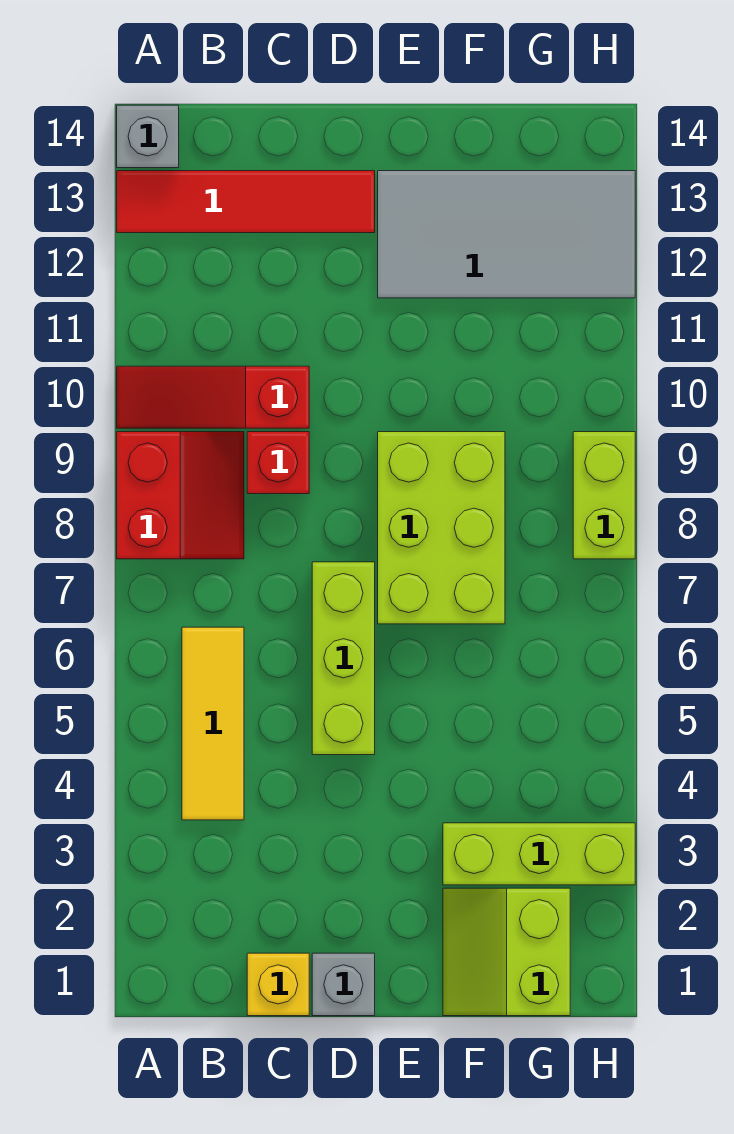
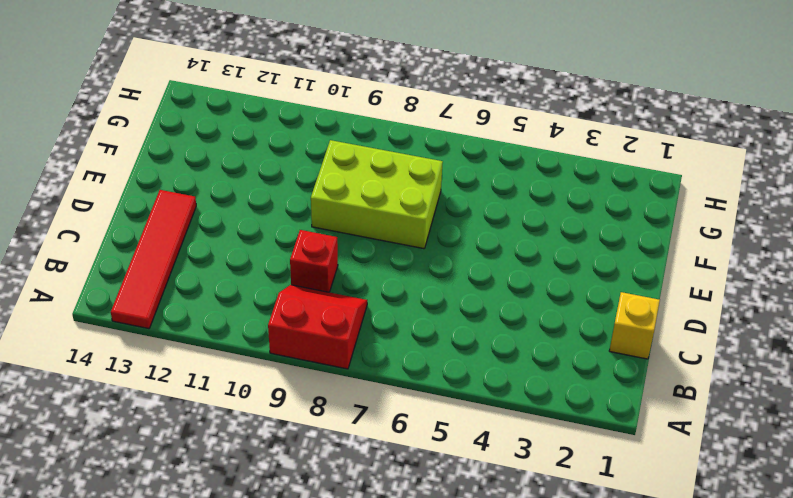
none -> red 1x3 slope [117,366,309,428]
none -> grey 1x1 brick [117,105,179,168]
none -> yellow 1x3 tile [182,627,244,820]

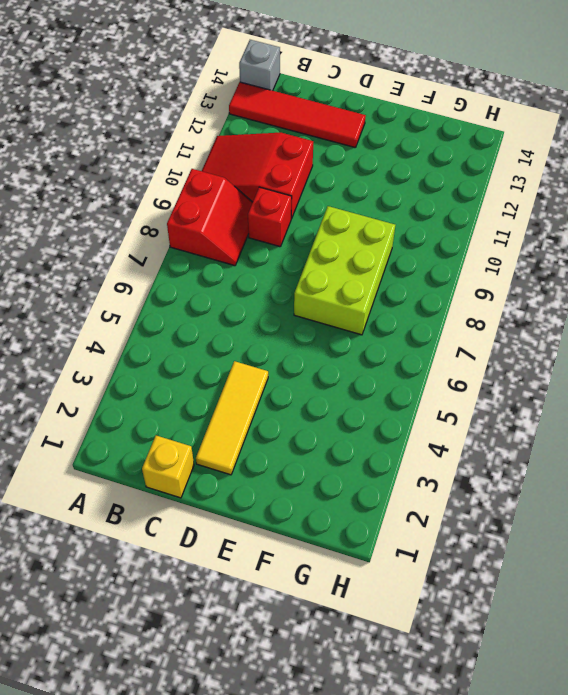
red 2x3 slope [202,133,313,219] -> red 1x3 slope [117,366,309,428]
yellow 1x3 tile [196,361,268,475] -> yellow 1x3 tile moved to [182,627,244,820]
none -> grey 1x1 brick [312,953,375,1016]
none -> lime 1x3 brick [312,562,375,755]
none -> grey 2x4 tile [378,171,635,298]

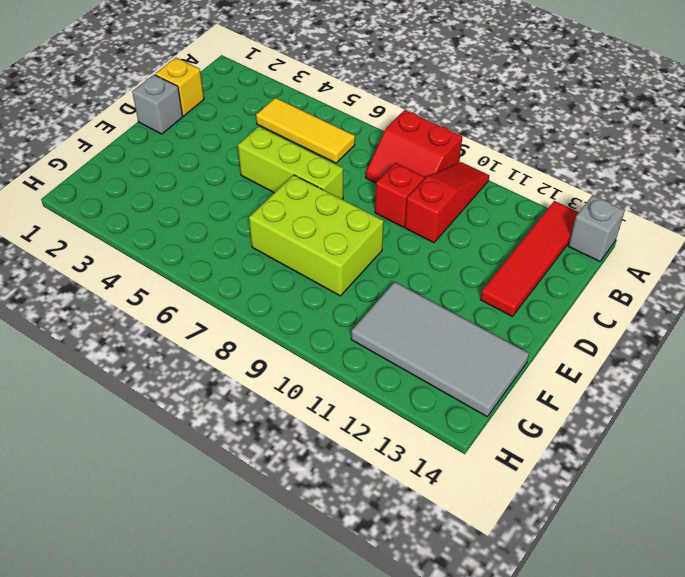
grey 2x4 tile [351,282,529,417] -> grey 2x4 tile turned to [378,171,635,298]
none -> lime 2x2 slope [443,888,570,1016]
none -> lime 1x3 brick [443,823,635,885]
none -> lime 1x2 brick [573,432,635,559]

